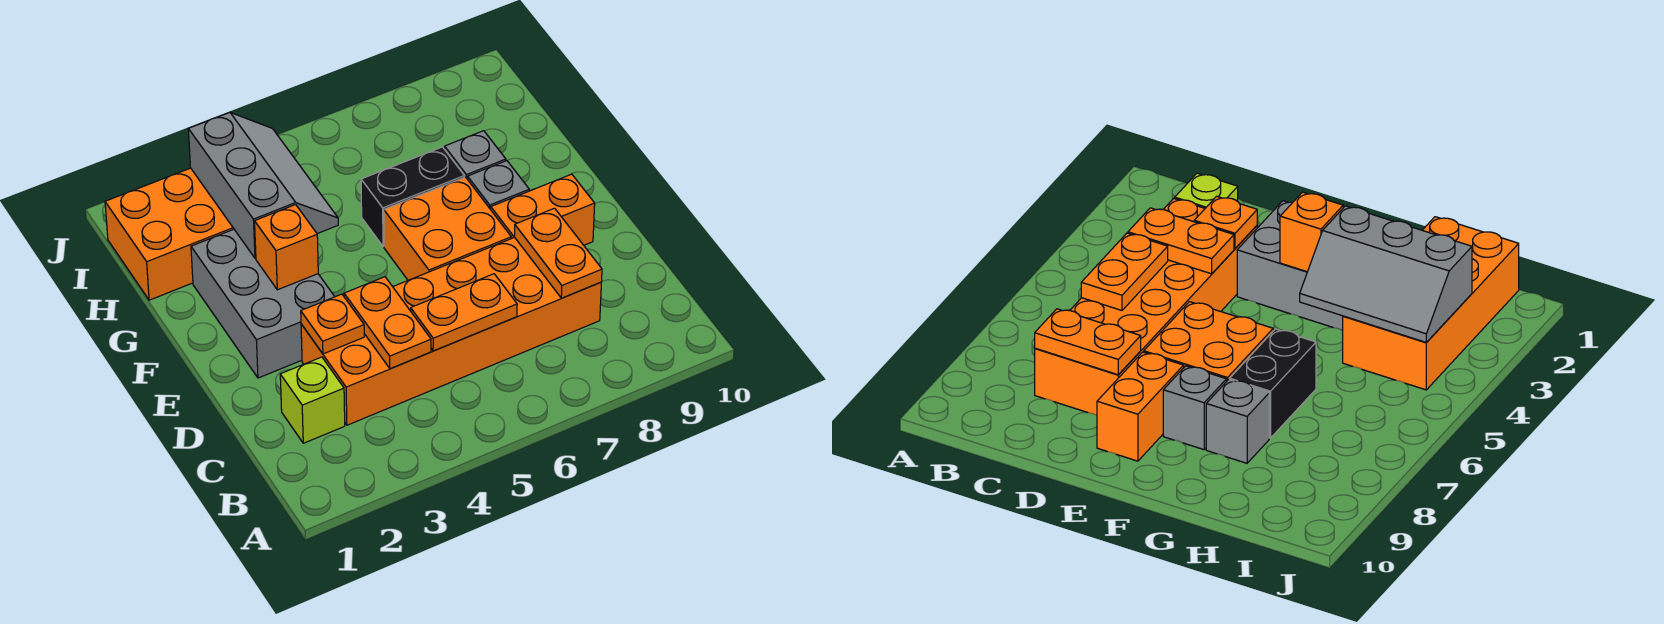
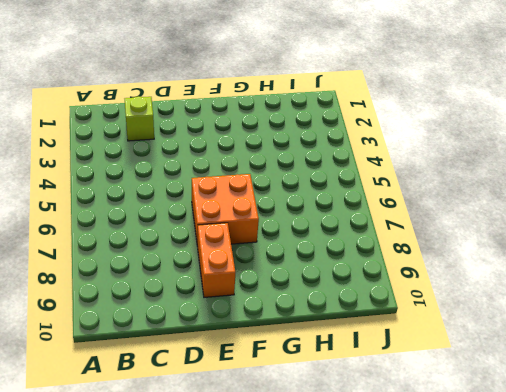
none -> orange 2x6 brick [301,237,601,425]
none -> grey 2x3 brick [191,229,335,378]
none -> grey 1x1 brick [468,161,529,209]

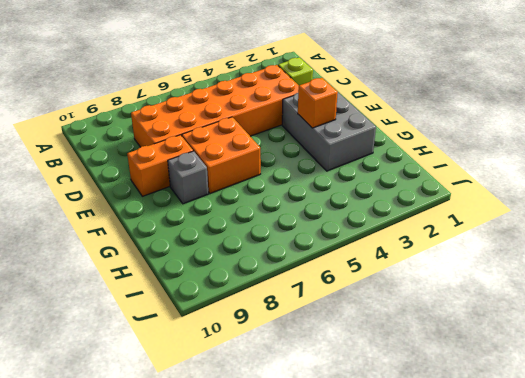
none -> black 1x2 brick [361,147,464,246]
none -> grey 1x1 brick [445,131,506,179]
none -> orange 2x4 brick [105,168,234,300]

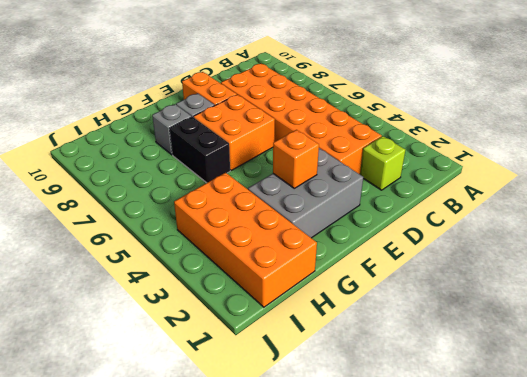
none -> orange 1x2 plate [344,277,431,369]
none -> orange 1x2 plate [411,274,517,351]
none -> orange 1x2 plate [514,208,602,298]

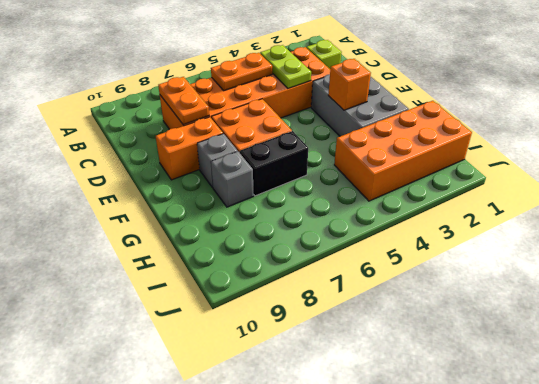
lime 1x2 plate [260,45,311,88] -> orange 1x2 plate [344,277,431,369]
none -> orange 1x1 plate [301,294,364,354]
none -> grey 2x3 slope [188,113,338,258]

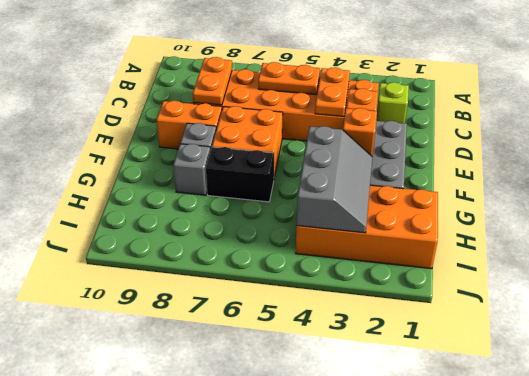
grey 2x3 slope [297,126,372,233] -> grey 2x3 slope turned to [188,113,338,258]

